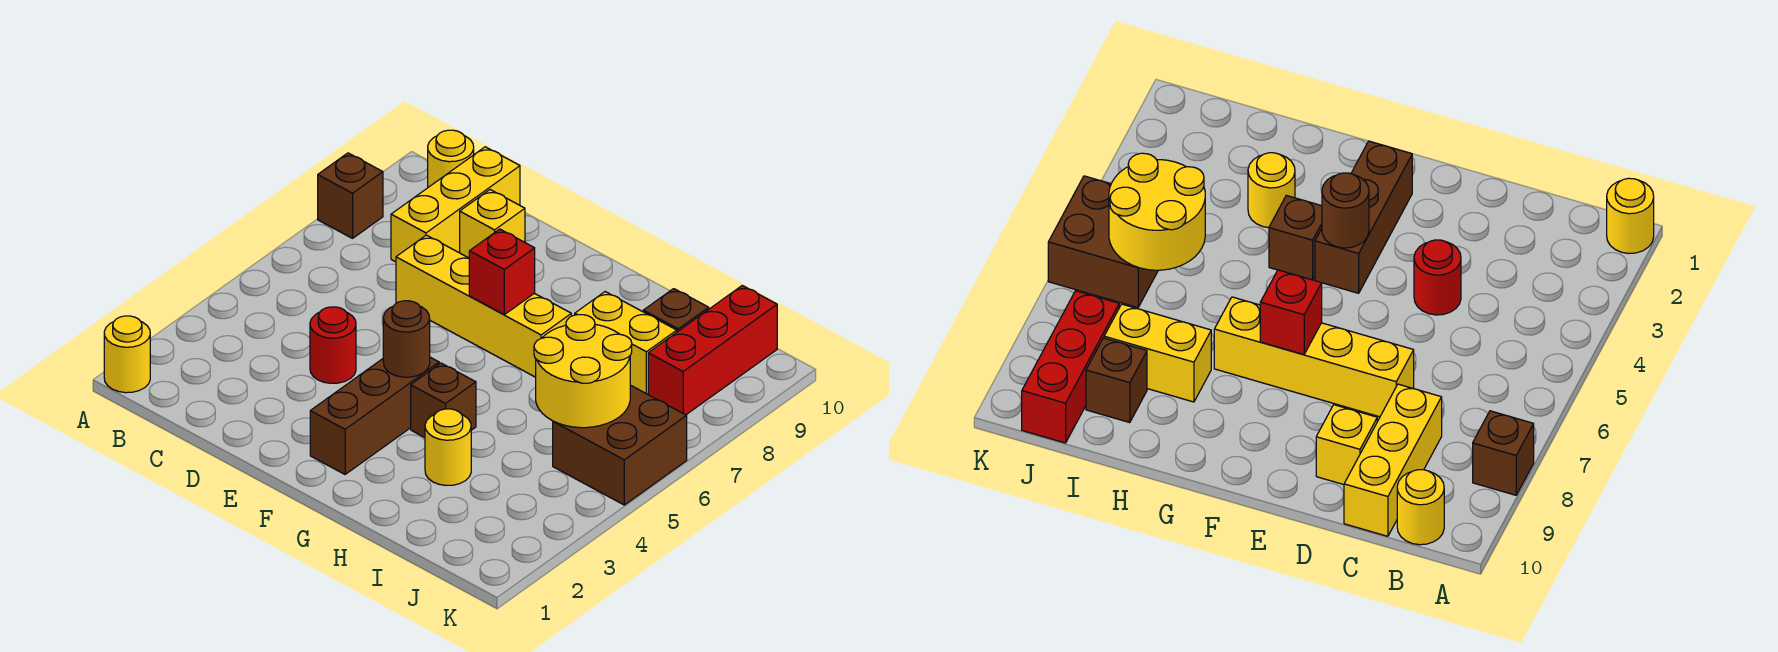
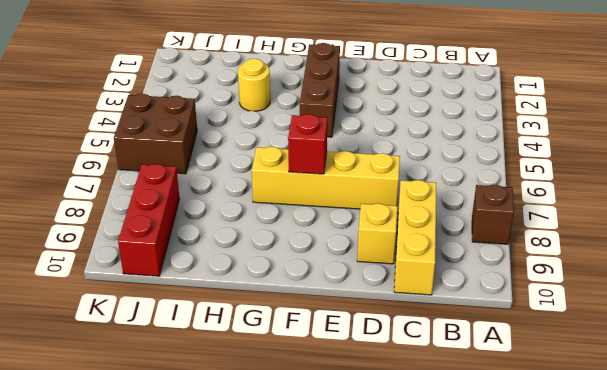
none -> yellow 1x1 round brick [104,316,150,393]
none -> yellow 1x1 round brick [428,130,474,187]
none -> red 1x1 round brick [310,307,356,383]

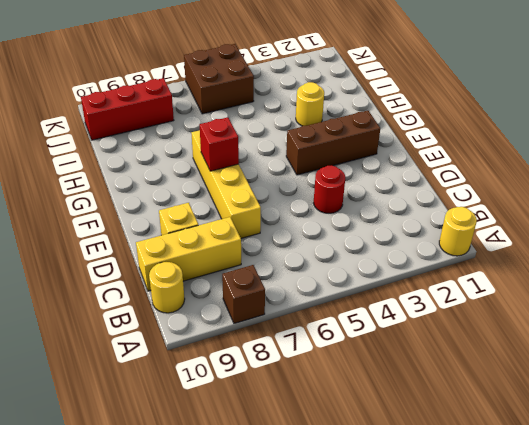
none -> brown 1x1 brick [411,363,476,437]
none -> yellow 1x2 brick [575,292,677,394]
none -> brown 1x1 brick [643,289,709,332]

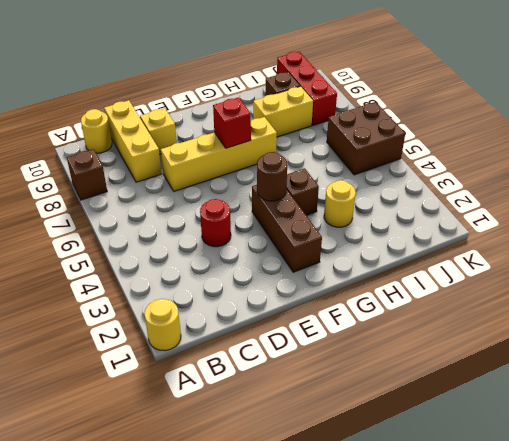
none -> yellow 2x2 round brick [534,315,632,428]

